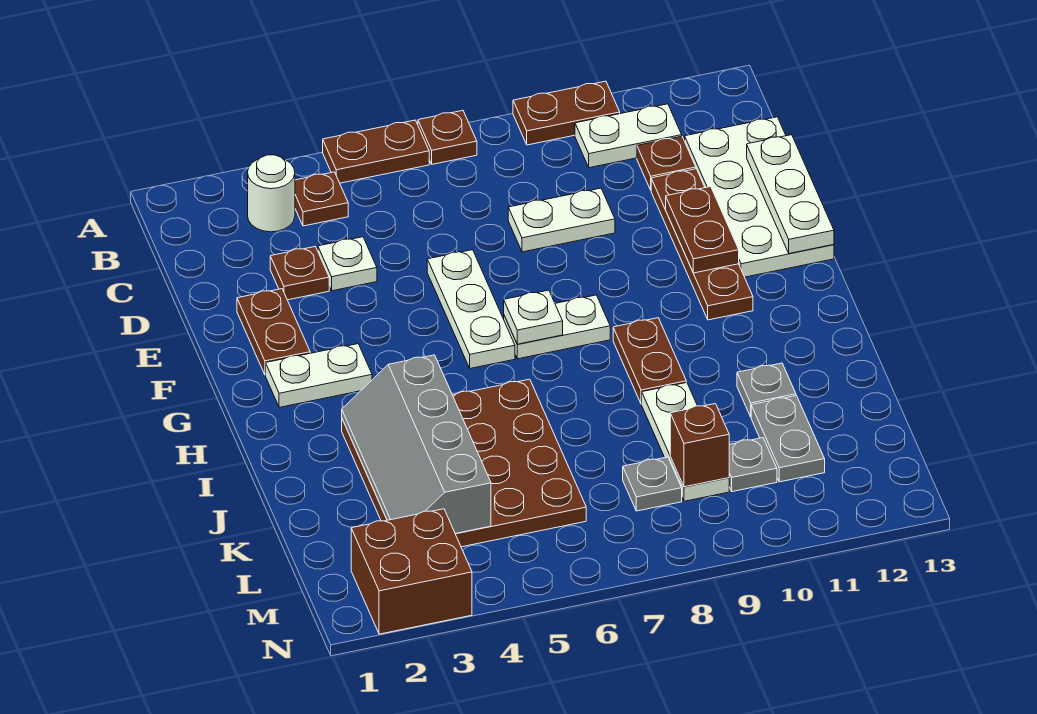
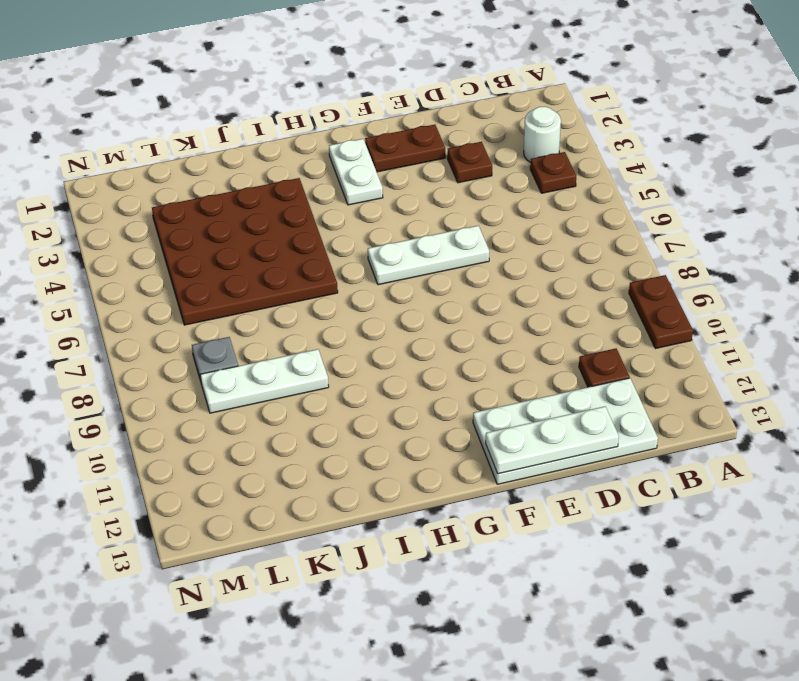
none -> brown 1x2 plate [323,120,429,183]
none -> brown 1x1 plate [418,111,477,164]
none -> white 1x2 plate [575,104,682,168]

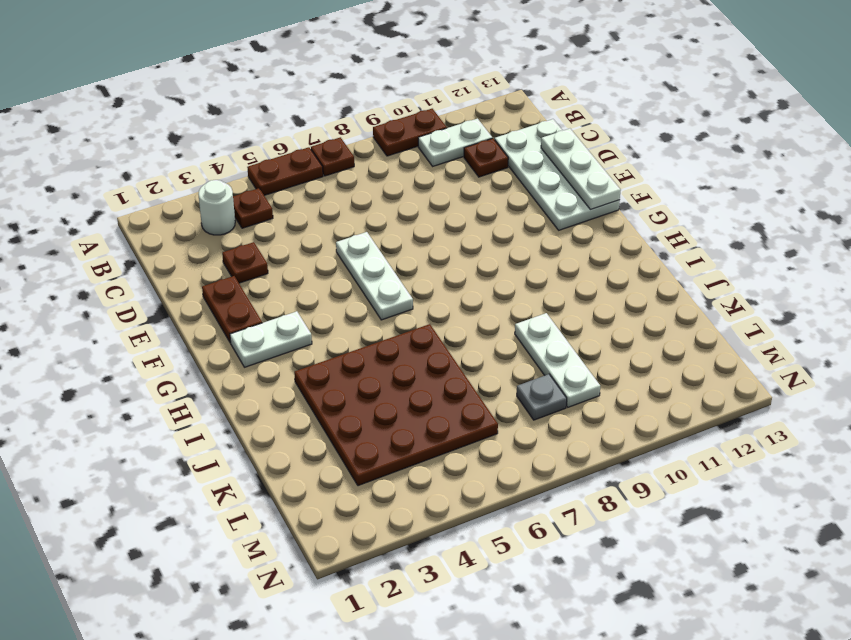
none -> white 1x1 plate [318,237,377,291]
none -> white 1x2 plate [508,188,615,252]
none -> brown 1x4 plate [651,169,753,320]

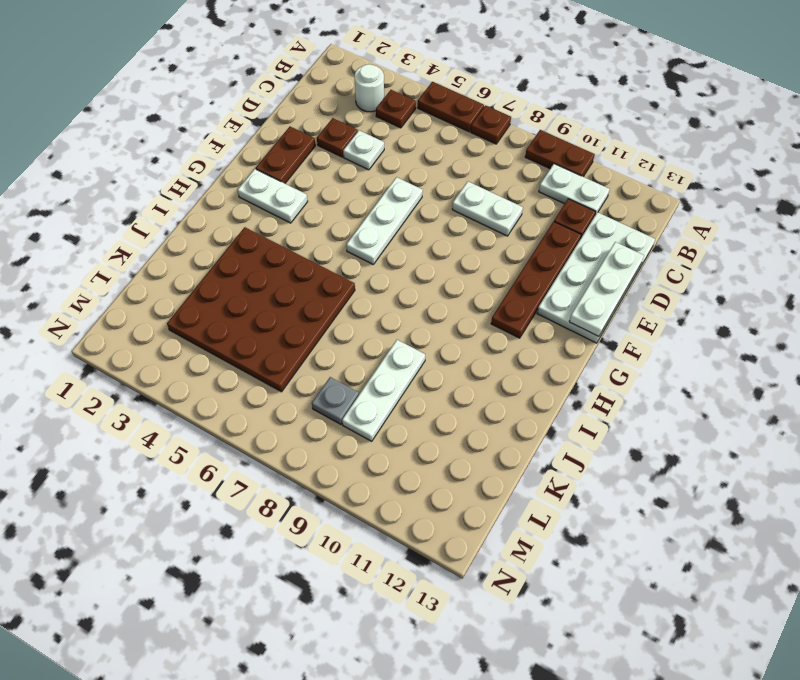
none -> white 1x2 plate [504,295,610,359]
none -> brown 1x2 plate [613,318,686,404]
none -> grey 1x1 plate [737,363,796,417]

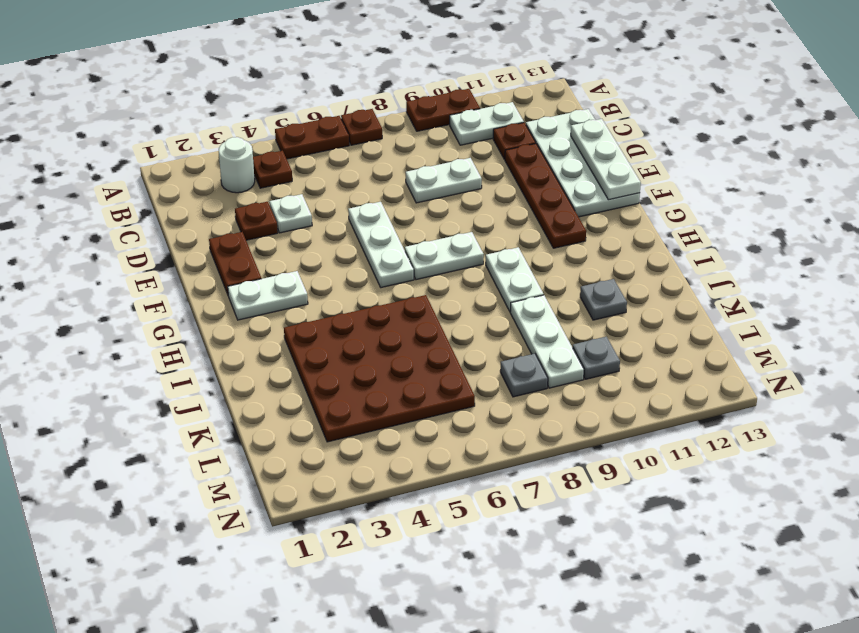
white 1x2 plate [486,247,544,311] -> brown 1x2 plate [613,318,686,404]
none -> grey 1x2 plate [751,396,825,482]
none -> brown 2x2 brick [351,509,472,634]
none -> brown 1x2 plate [666,187,739,273]

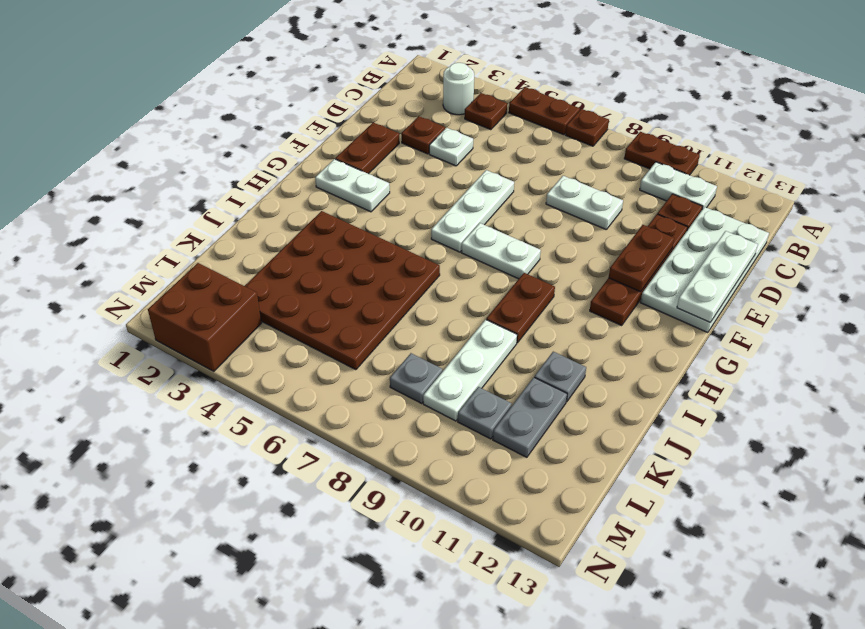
none -> white 1x1 plate [504,290,563,344]
none -> grey 2x4 slope [342,355,491,534]
none -> brown 1x1 brick [670,404,729,487]

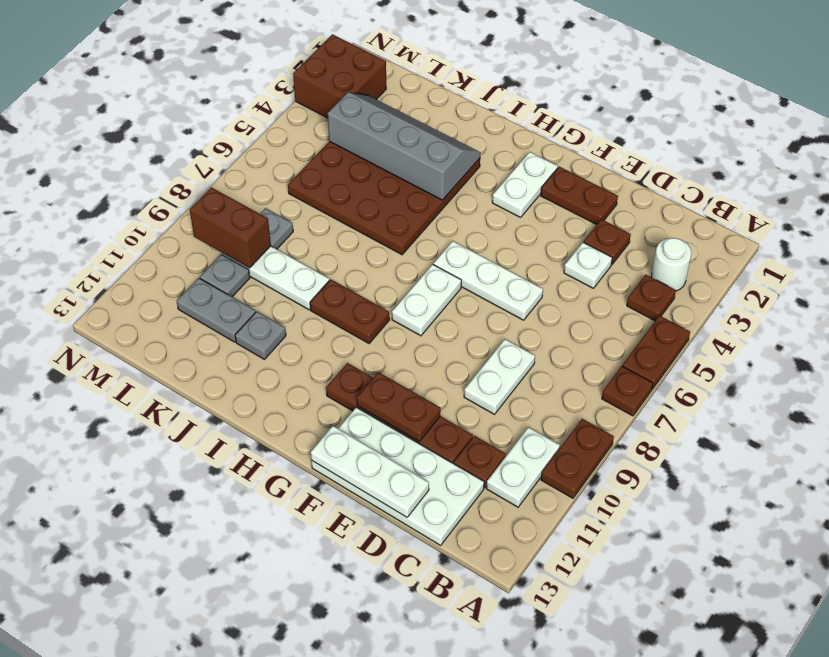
brown 1x2 brick [190,187,271,268] -> brown 1x1 brick [670,404,729,487]
none -> white 1x1 plate [504,290,563,344]

